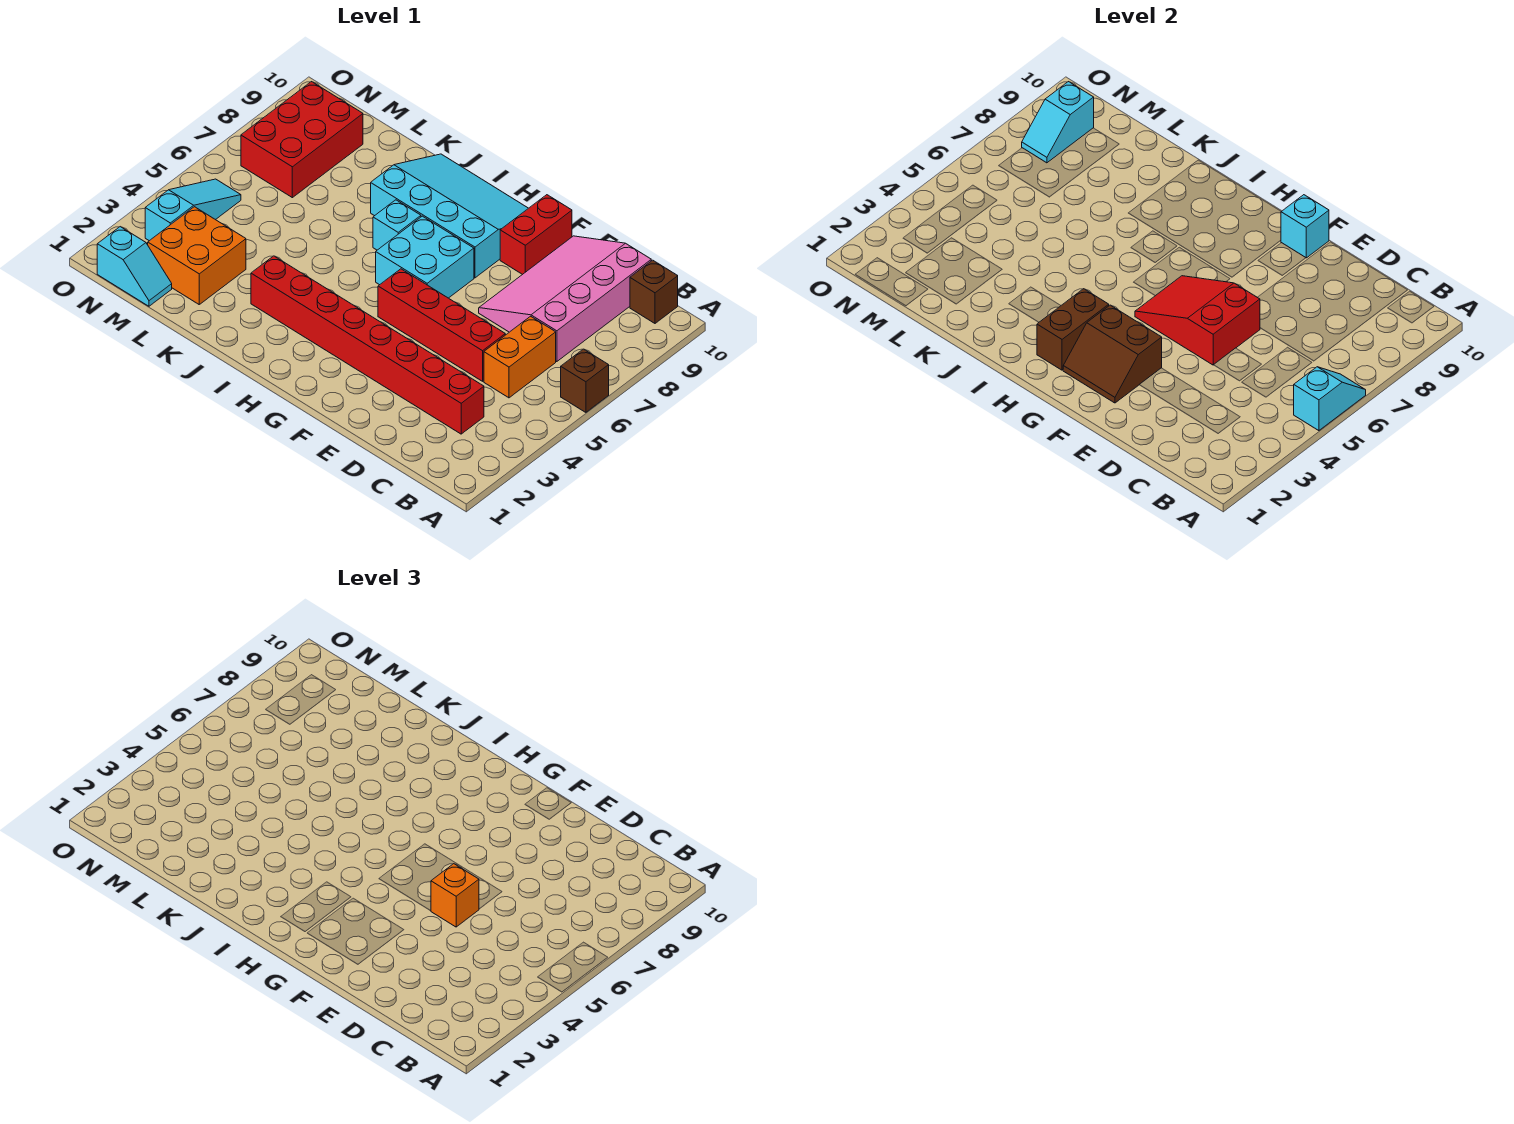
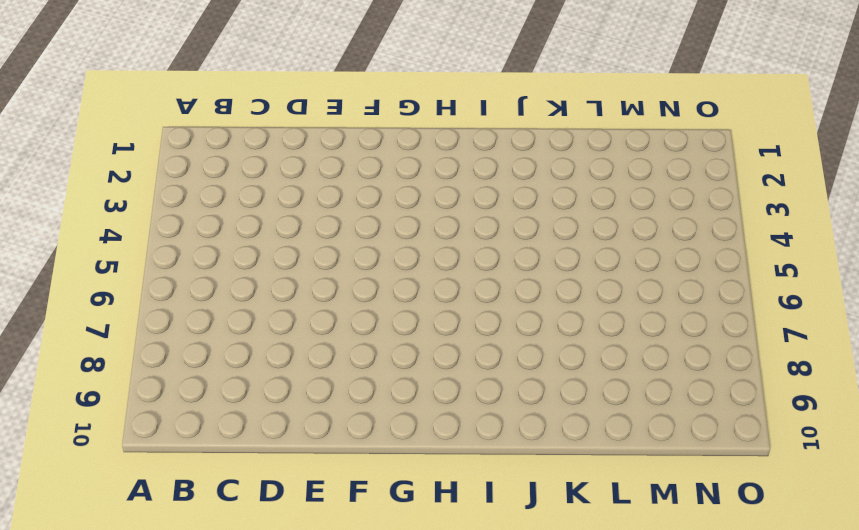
none -> brown 1x1 brick [561,349,609,412]
none -> brown 1x1 brick [630,260,678,323]
none -> red 1x8 brick [251,256,484,434]

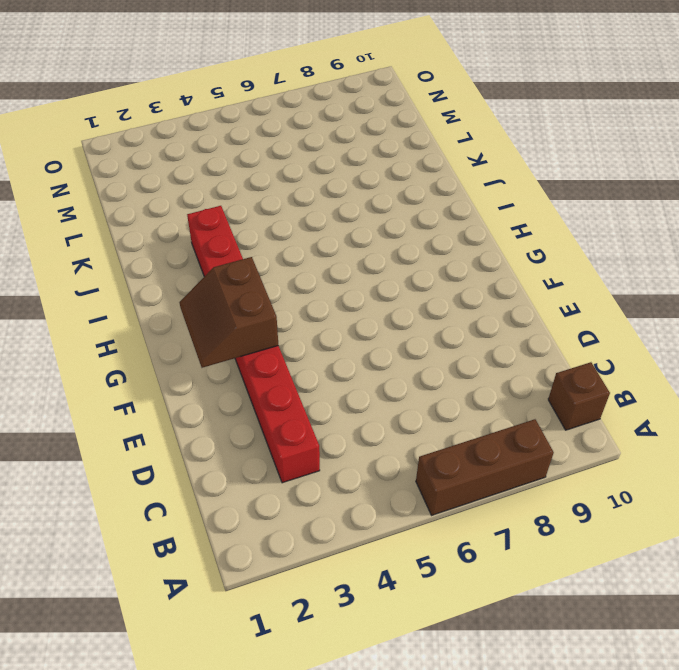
brown 1x3 brick [416,419,554,515] -> brown 1x1 brick [561,349,609,412]
none -> orange 1x2 brick [484,316,556,398]
none -> pink 3x4 slope [479,236,651,362]
none -> red 1x4 brick [378,269,505,381]

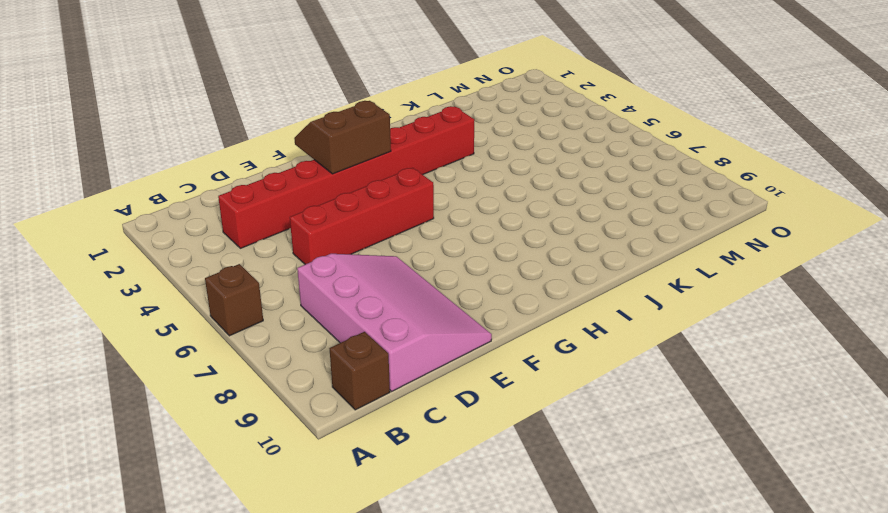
none -> orange 1x2 brick [484,316,556,398]
none -> red 1x2 brick [500,195,572,275]
none -> cyan 2x2 brick [376,216,474,298]

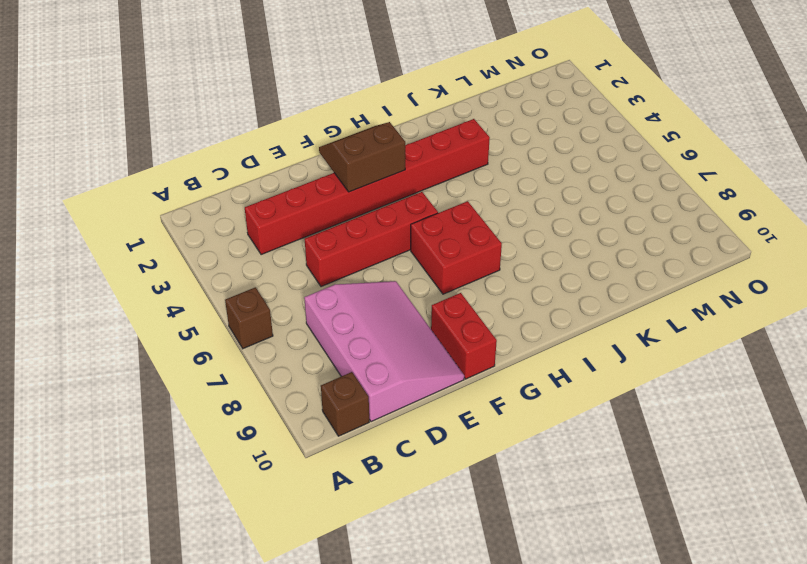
red 2x2 brick [411,201,502,294] -> cyan 2x2 brick [376,216,474,298]
none -> orange 1x2 brick [484,316,556,398]
none -> cyan 3x4 slope [371,154,528,278]
none -> cyan 1x1 brick [373,200,421,250]

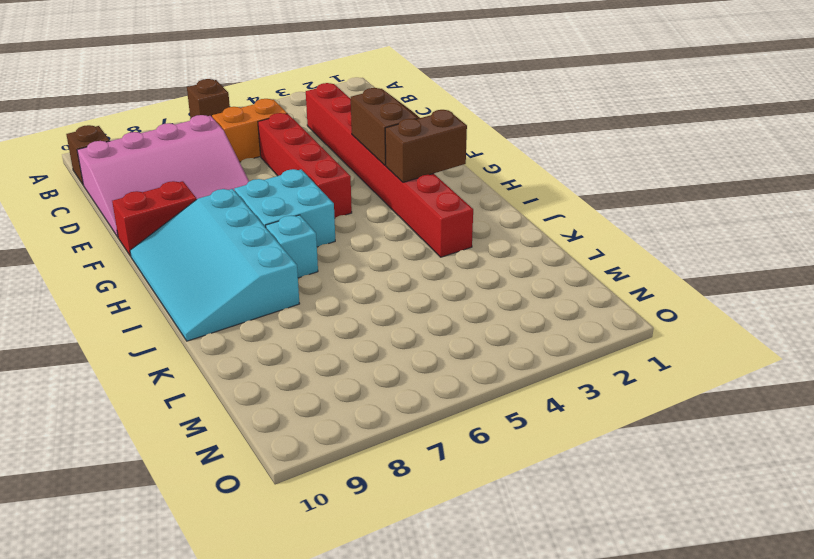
none -> orange 2x2 brick [148,207,246,304]
none -> cyan 1x2 slope [97,227,172,306]
none -> red 2x3 brick [241,82,363,198]

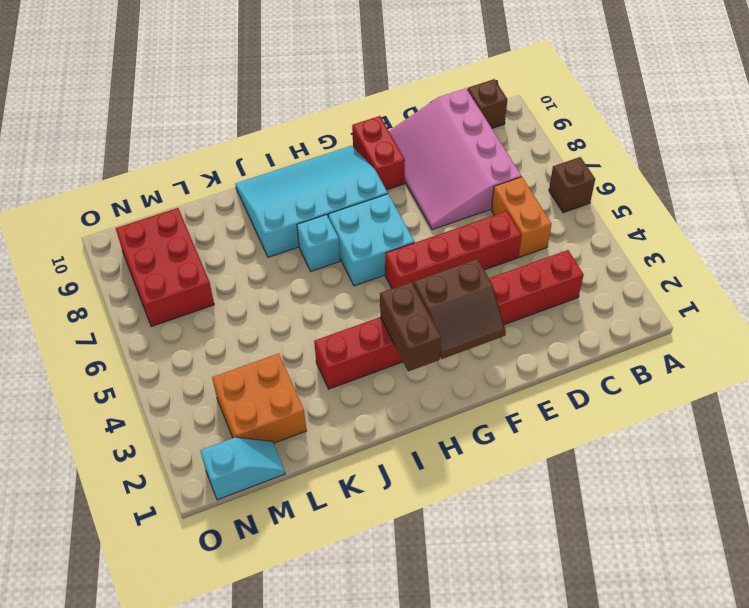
none -> cyan 1x3 slope [145,179,241,241]
none -> cyan 1x2 slope [1294,367,1366,431]
none -> red 2x3 slope [1135,276,1260,365]

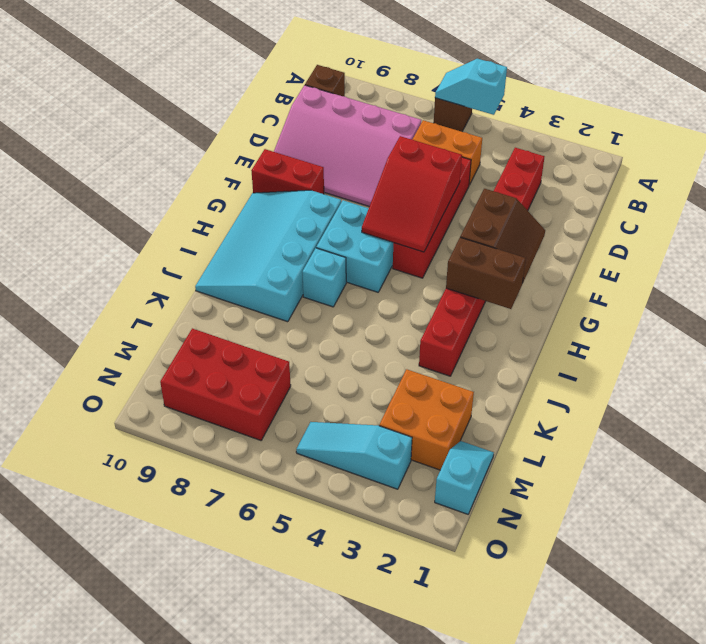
none -> cyan 1x1 brick [1281,195,1329,258]
none -> cyan 1x2 slope [1022,82,1094,163]
none -> orange 1x1 brick [431,864,479,927]

